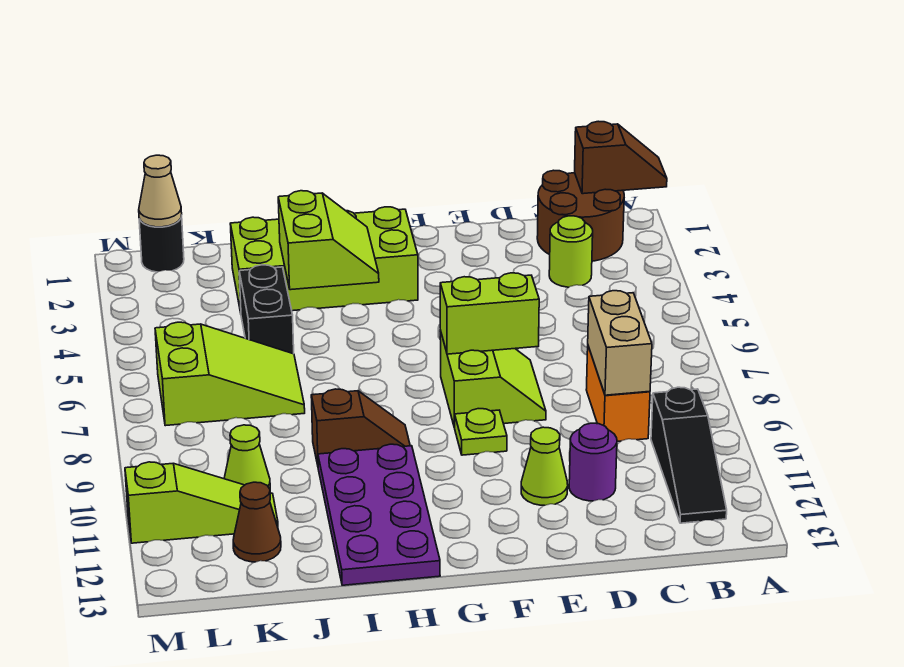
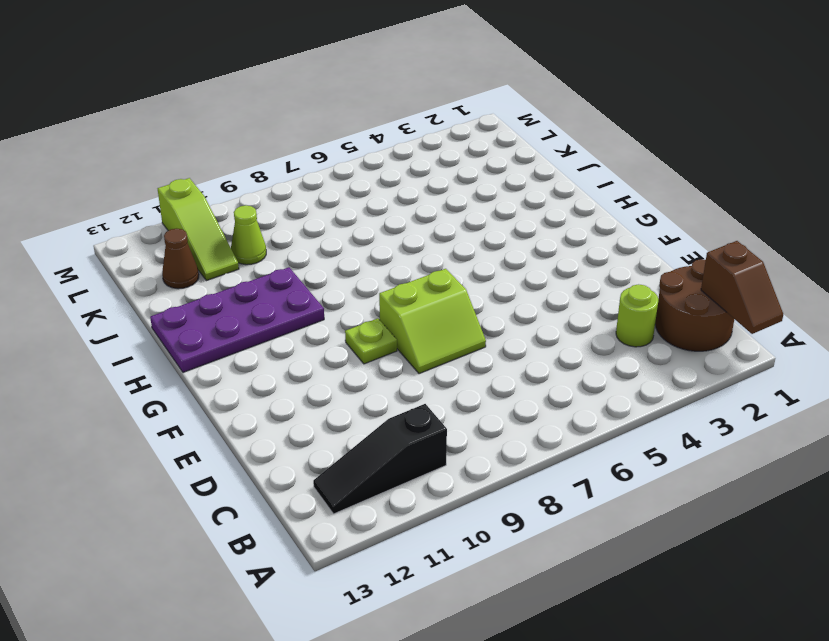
none -> orange 1x2 brick [586,346,650,441]
none -> purple 1x1 round brick [569,423,617,501]
none -> lime 1x1 cone [521,427,568,505]

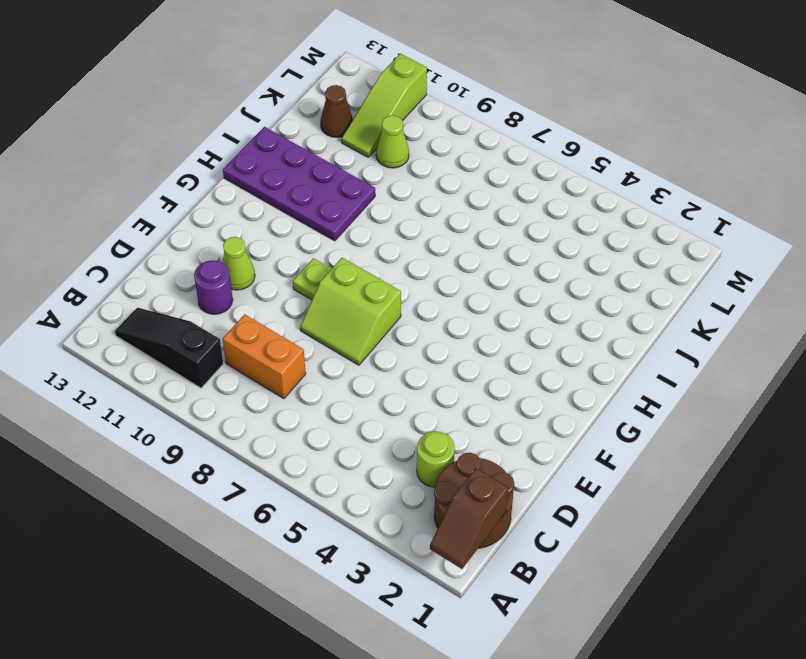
none -> lime 2x4 brick [230,207,418,312]
none -> brown 1x2 slope [311,389,410,465]
none -> black 1x2 brick [239,265,294,354]

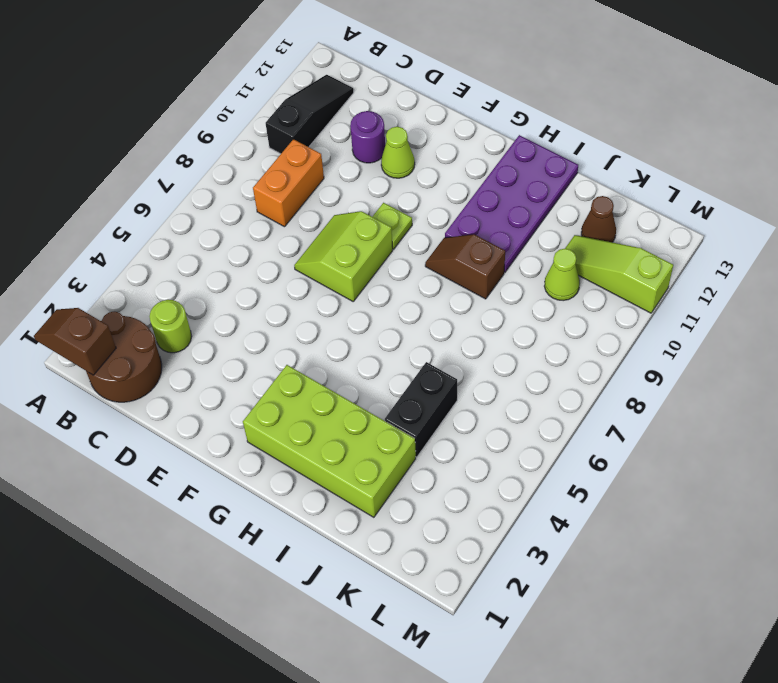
none -> lime 2x3 slope [155,322,305,426]
none -> black 1x1 round brick [139,216,184,272]
none -> tan 1x2 brick [588,291,652,395]

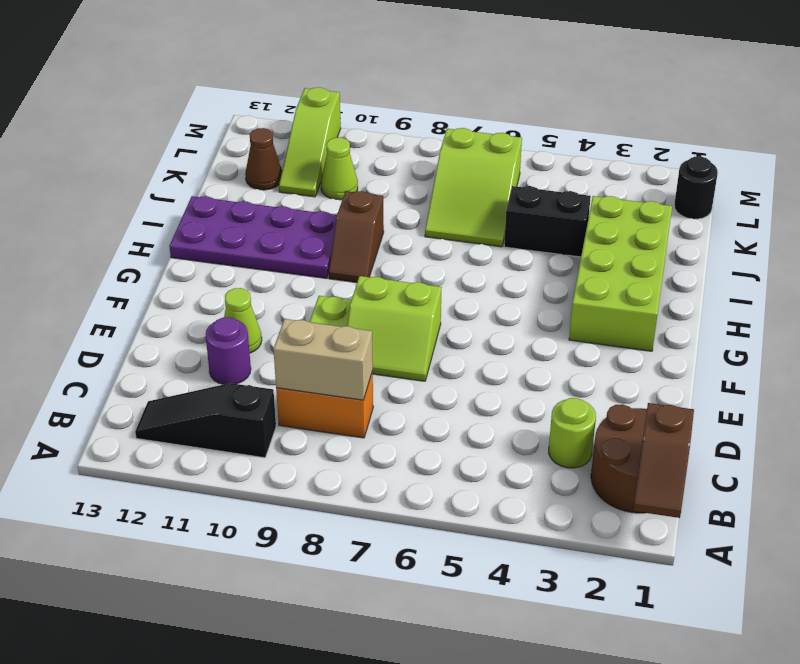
none -> lime 1x2 brick [440,273,539,354]
none -> lime 2x2 slope [278,191,379,290]
none -> tan 1x1 cone [139,155,182,227]

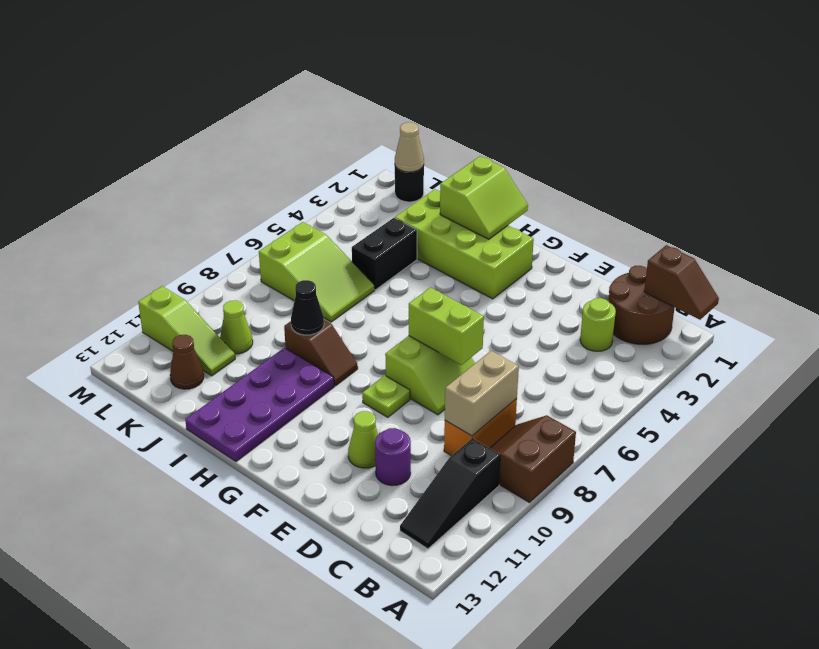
brown 2x2 slope [490,415,576,503] -> none
lime 2x2 slope [440,156,528,239] -> lime 2x2 slope moved to [278,191,379,290]
black 1x1 cone [291,280,324,335] -> none

